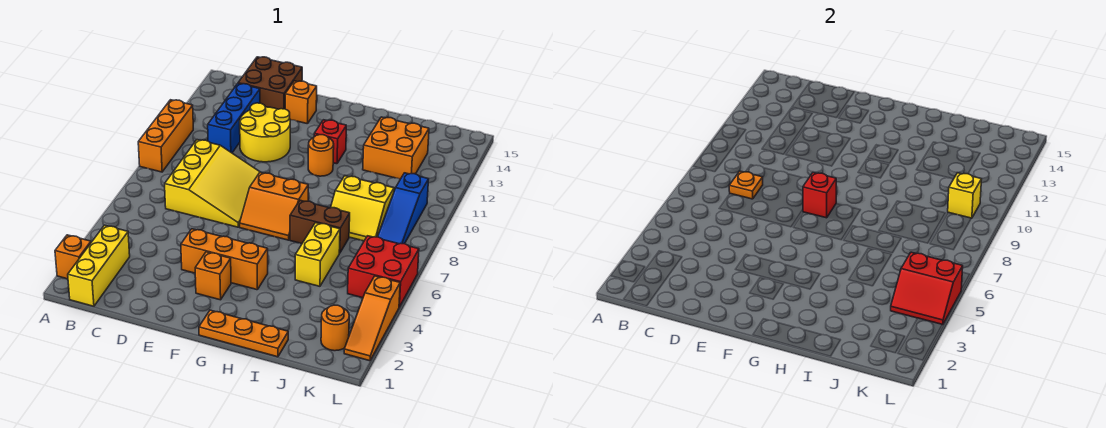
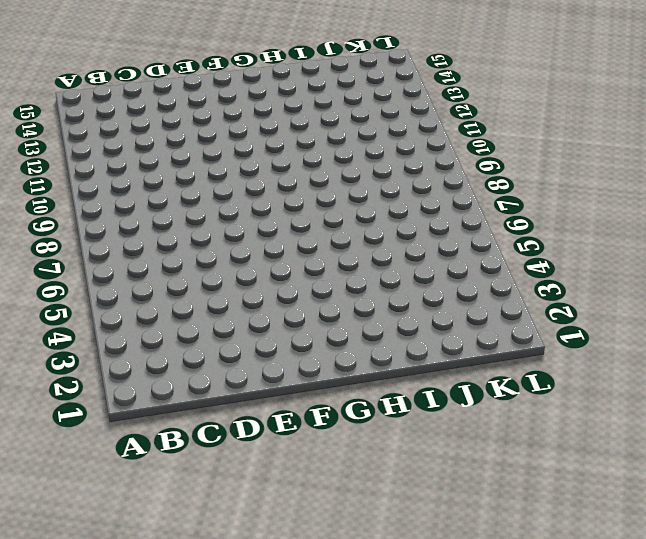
none -> orange 1x1 brick [55,235,91,279]
none -> orange 1x3 brick [138,100,193,172]
none -> yellow 1x3 brick [68,225,130,306]

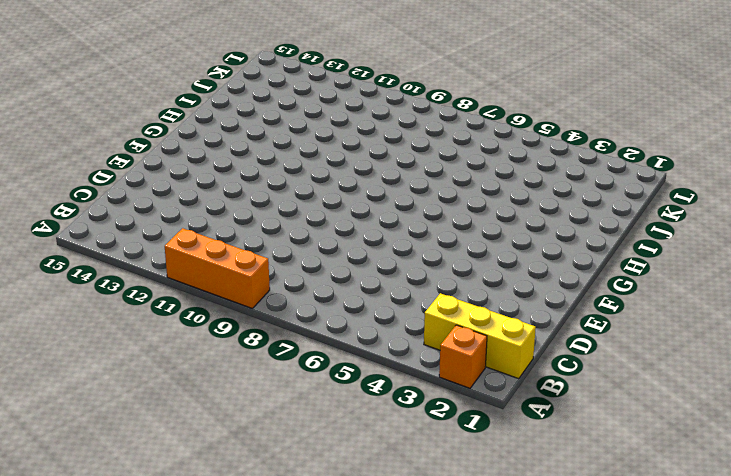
none -> yellow 3x3 slope [165,140,261,227]
none -> blue 1x3 brick [208,84,260,153]
none -> brown 2x2 brick [238,57,302,109]

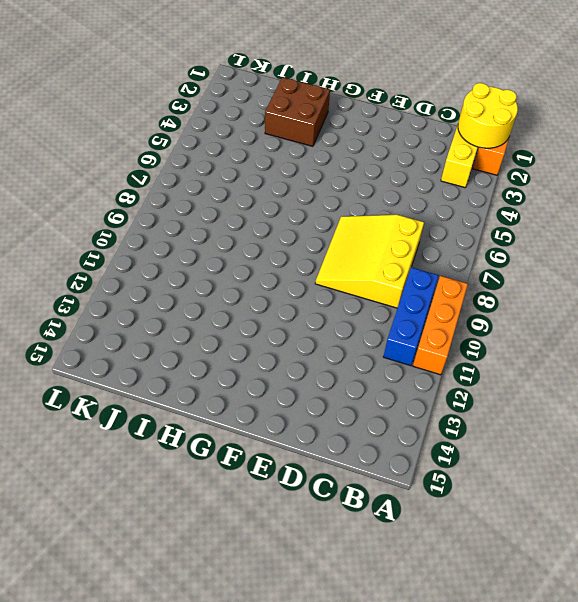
yellow 2x2 round brick [458,83,518,148] -> yellow 2x2 round brick moved to [240,103,290,162]
blue 1x3 brick [383,267,439,366] -> blue 1x3 brick moved to [208,84,260,153]
brown 2x2 brick [265,77,330,146] -> brown 2x2 brick moved to [238,57,302,109]
none -> orange 1x3 brick [181,229,268,290]
none -> orange 1x1 brick [285,81,317,124]
none -> orange 1x1 brick [195,252,231,300]

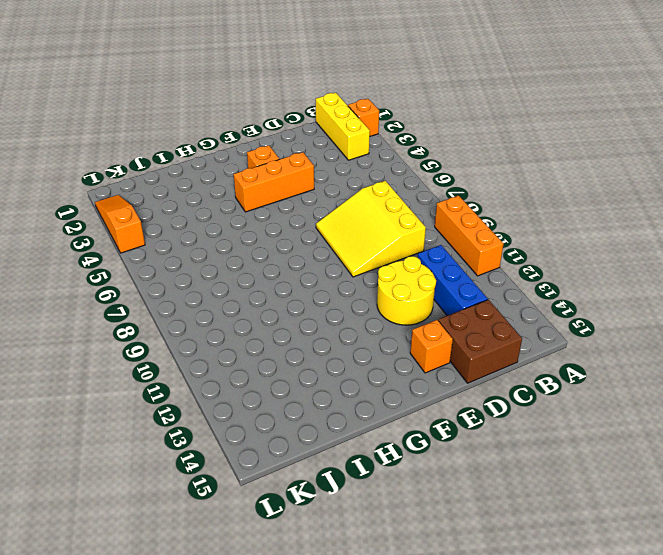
none -> orange 2x2 slope [240,173,308,240]
none -> orange 1x3 plate [199,310,288,357]
none -> orange 1x1 round brick [308,135,334,176]

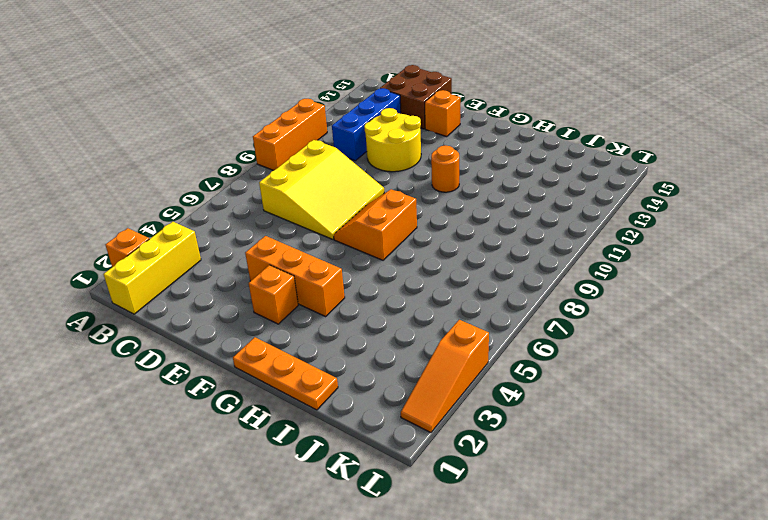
orange 2x2 slope [334,189,417,260] -> orange 2x2 slope turned to [240,173,308,240]
none -> red 1x1 brick [314,120,346,164]
none -> brown 1x2 brick [290,200,350,253]
none -> yellow 1x2 brick [295,223,340,286]

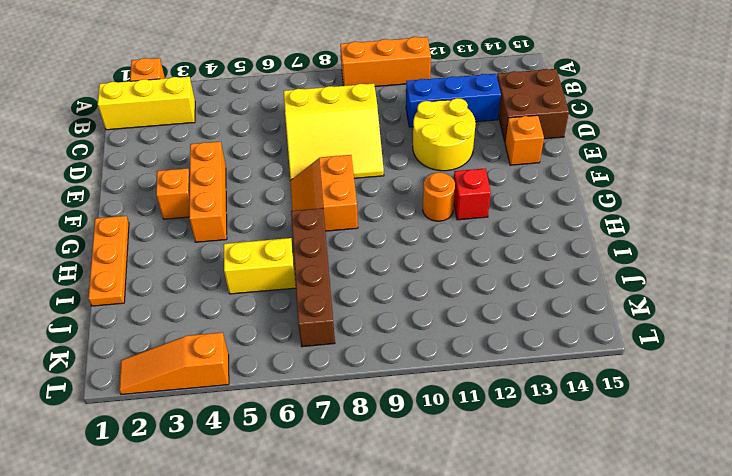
brown 1x4 brick [291,208,335,347] -> brown 1x2 brick [290,200,350,253]
none -> yellow 2x2 slope [331,176,394,241]
none -> orange 2x2 brick [363,117,429,179]
none -> orange 1x1 round brick [321,305,349,351]

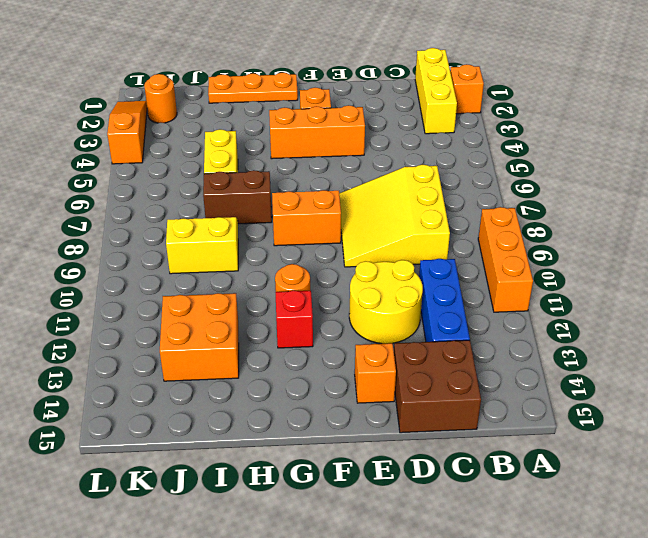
none -> red 2x2 brick [348,236,419,307]
none -> blue 1x3 slope [378,173,429,244]
none -> orange 1x1 plate [729,171,763,199]

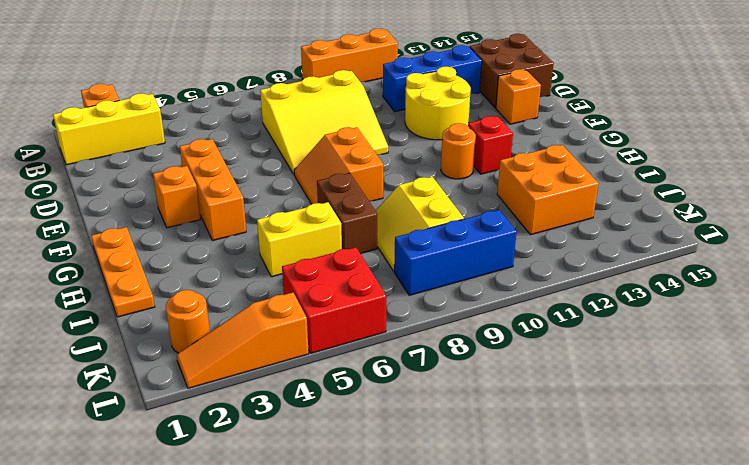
blue 1x3 brick [394,210,517,295] -> blue 1x3 slope [378,173,429,244]
none -> orange 1x1 plate [729,171,763,199]
none -> red 1x1 brick [803,173,836,218]
none -> red 2x2 slope [891,252,963,325]

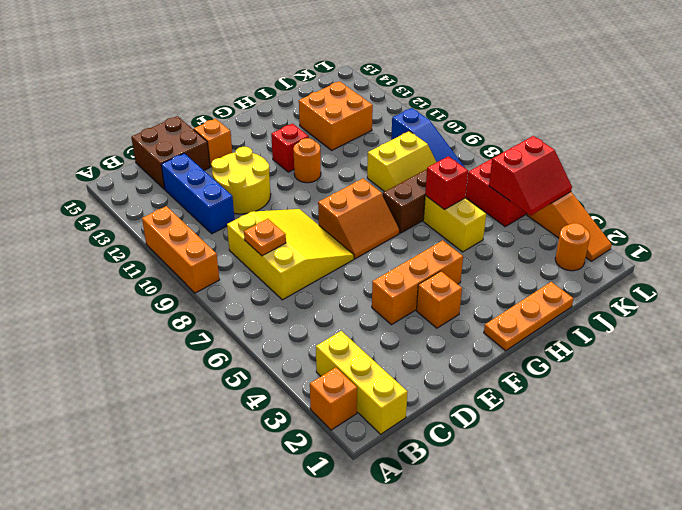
red 1x1 brick [425,156,468,210] -> red 1x1 brick moved to [803,173,836,218]
none -> yellow 1x1 brick [948,173,982,218]

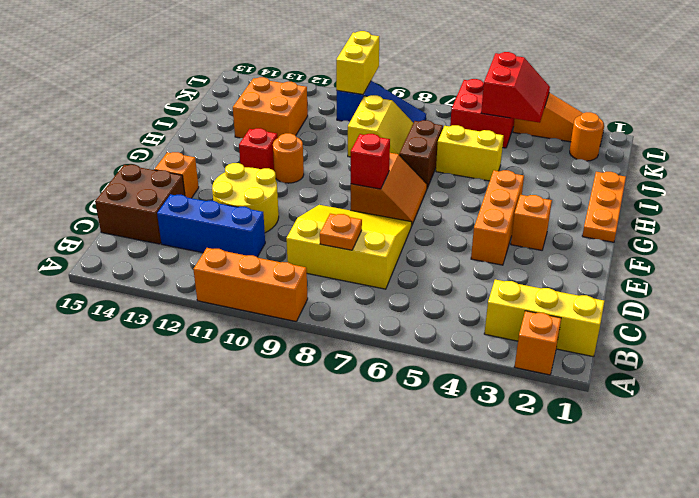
yellow 1x2 brick [336,31,379,95] -> yellow 1x1 brick [948,173,982,218]

